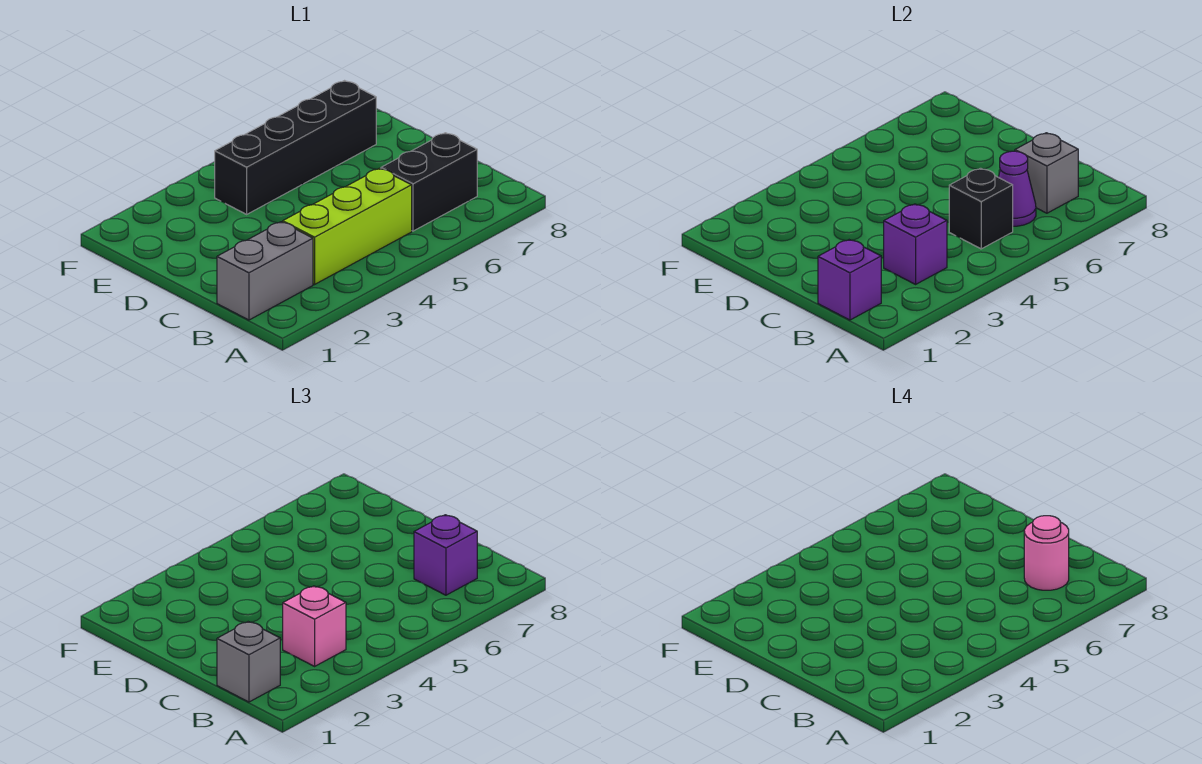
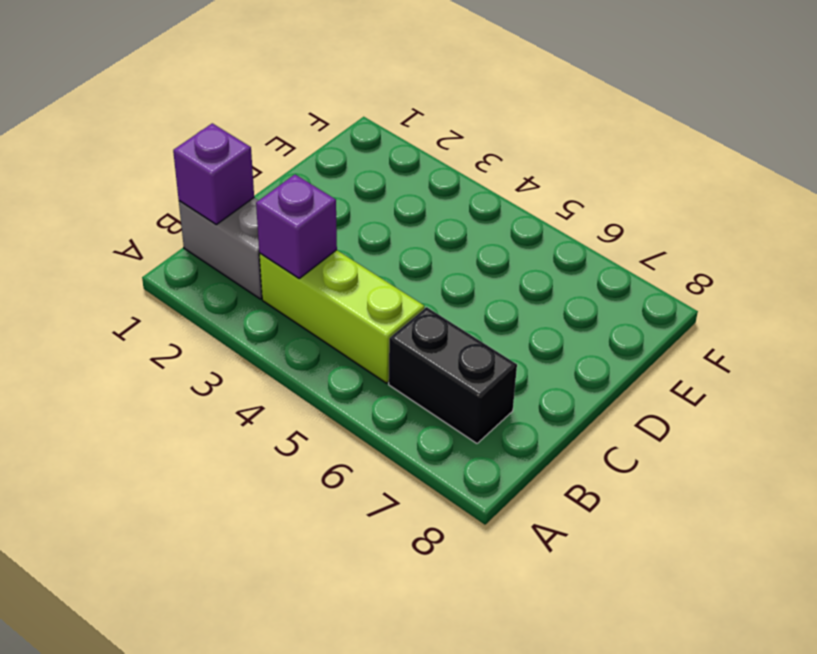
none -> black 1x4 brick [215,81,376,214]
none -> black 1x1 brick [949,168,1013,249]
none -> purple 1x1 cone [998,151,1036,226]

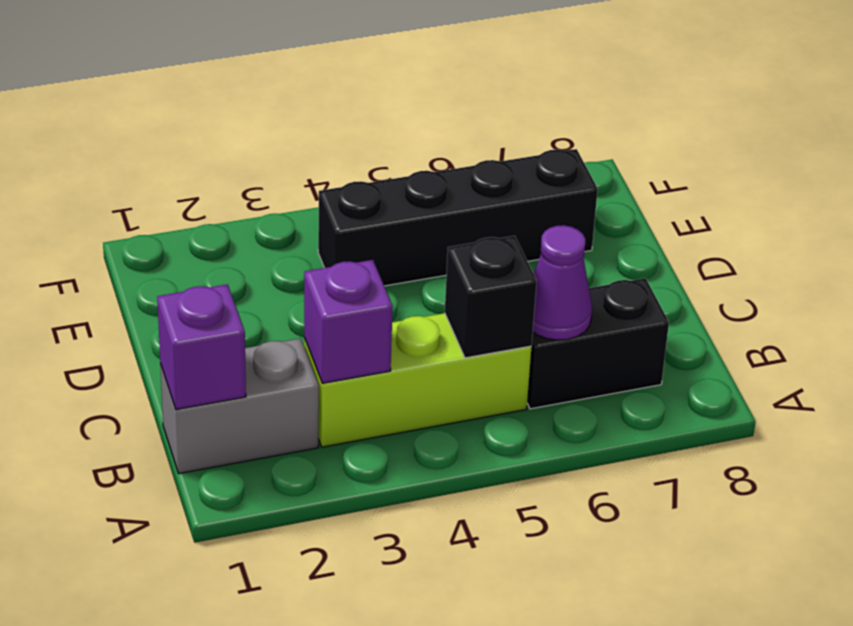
none -> grey 1x1 brick [1015,133,1078,213]
none -> grey 1x1 brick [217,622,280,702]
none -> pink 1x1 brick [283,586,346,666]

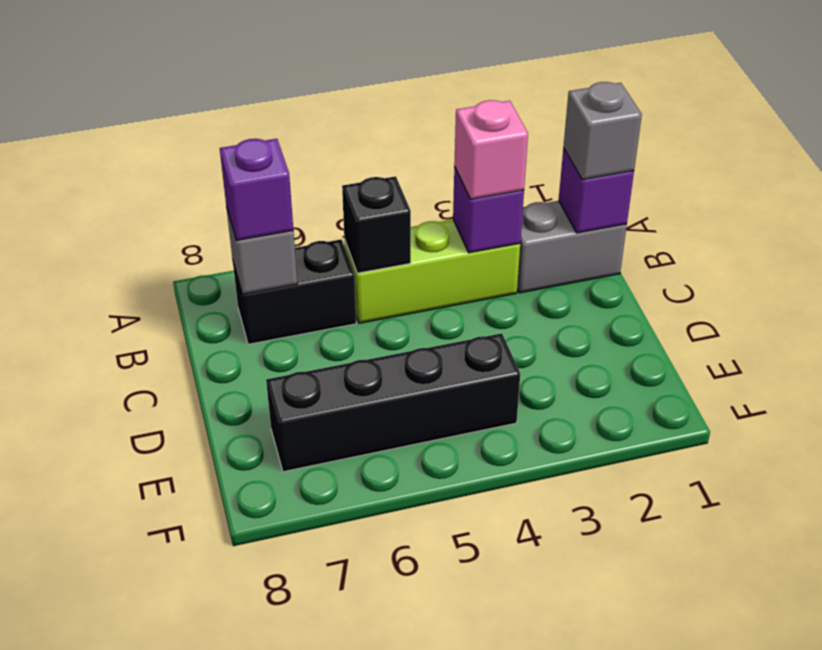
none -> purple 1x1 cone [998,151,1036,226]
none -> pink 1x1 round brick [1024,516,1069,590]

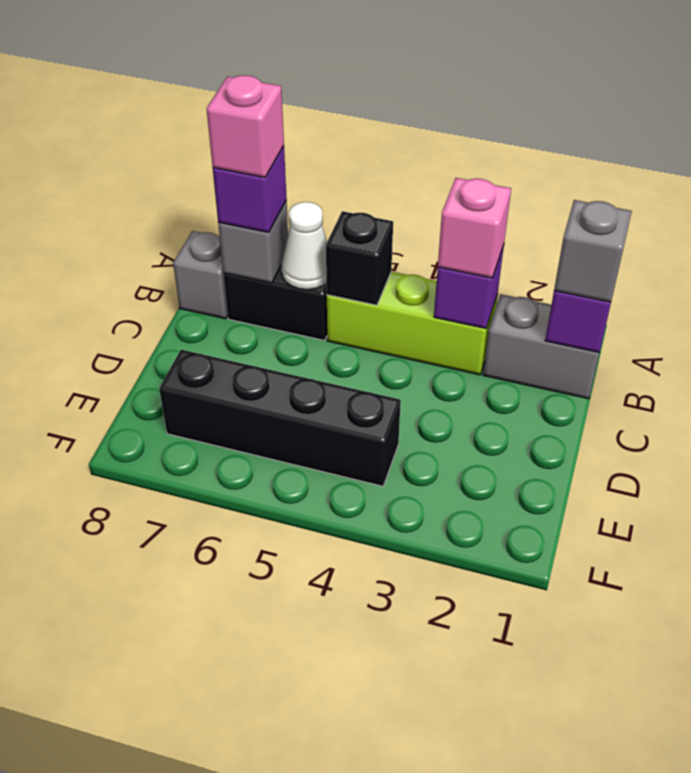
white 1x1 cone [281,202,327,290] -> purple 1x1 cone [998,151,1036,226]
pink 1x1 brick [206,75,284,177] -> pink 1x1 round brick [1024,516,1069,590]
grey 1x1 brick [173,231,228,319] -> none

